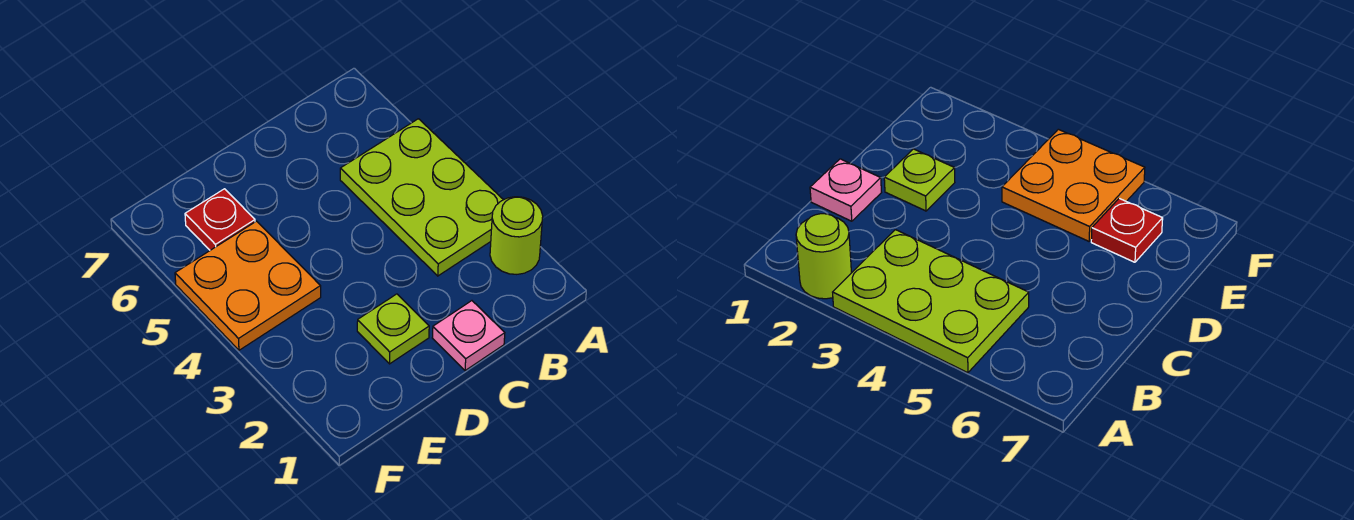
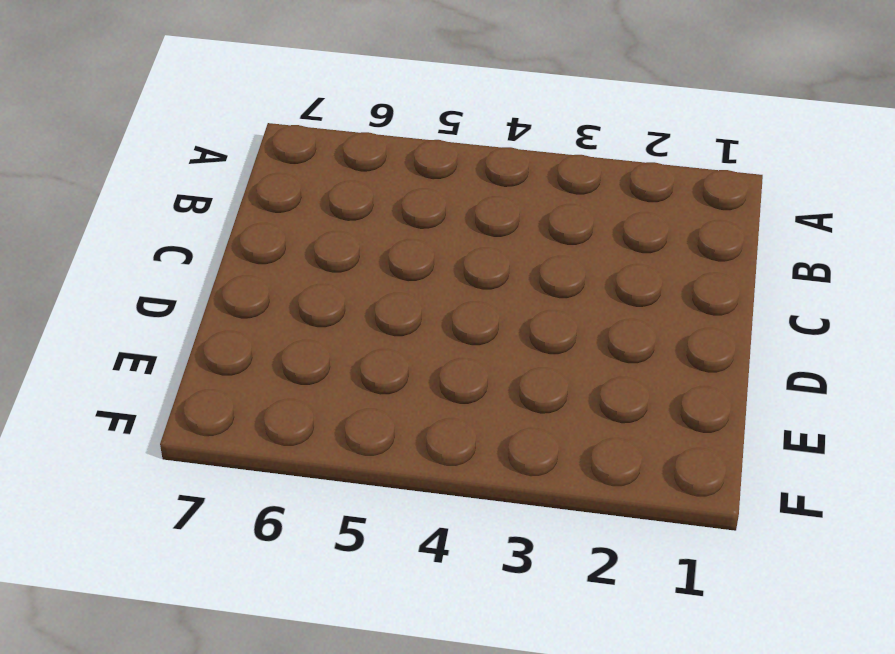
none -> lime 1x1 round brick [490,197,543,274]
none -> lime 2x3 plate [340,119,503,276]

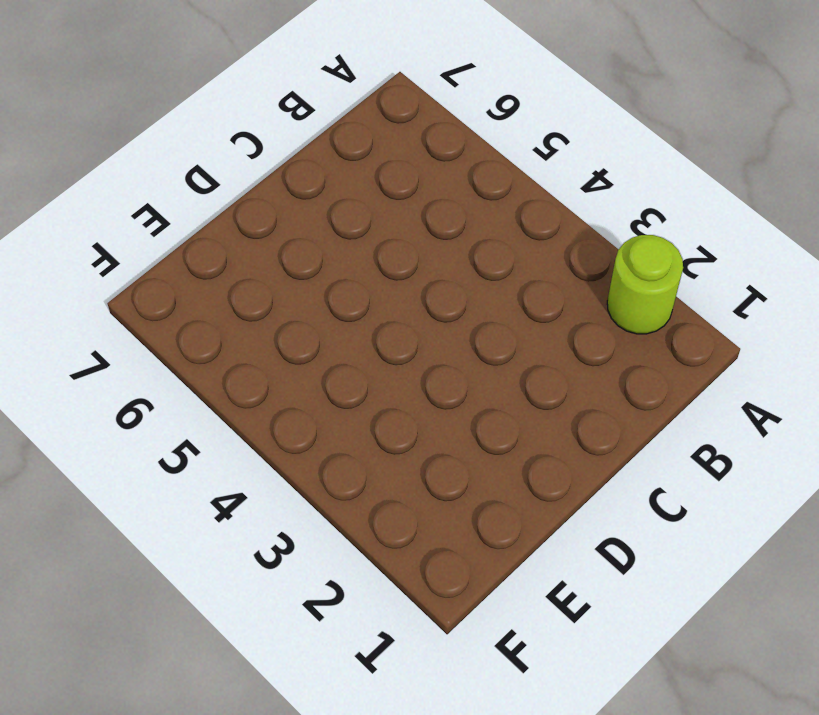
none -> lime 2x3 plate [340,119,503,276]
none -> pink 1x1 plate [432,301,505,371]

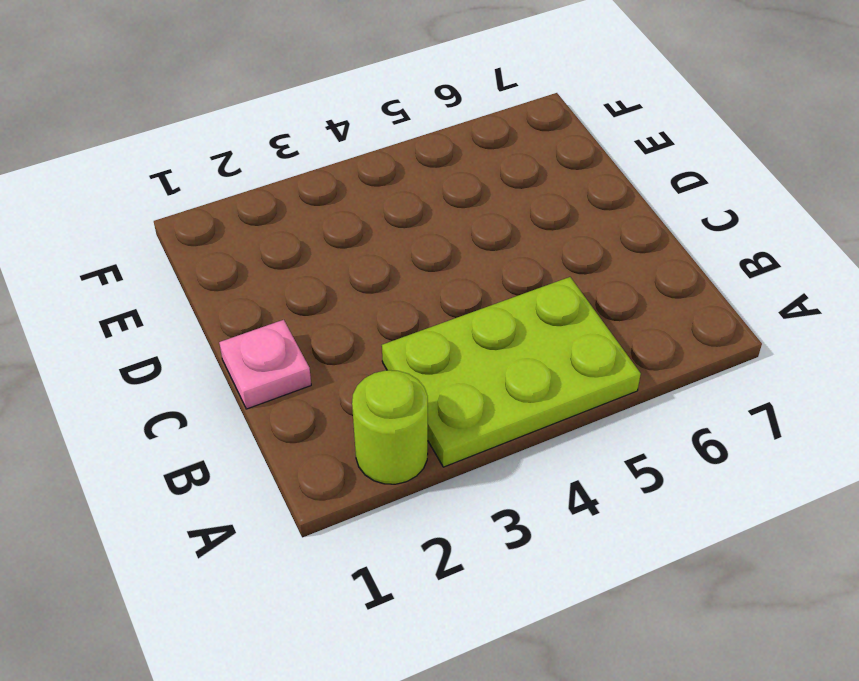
none -> lime 1x1 plate [357,294,429,364]
none -> orange 2x2 plate [175,221,321,350]

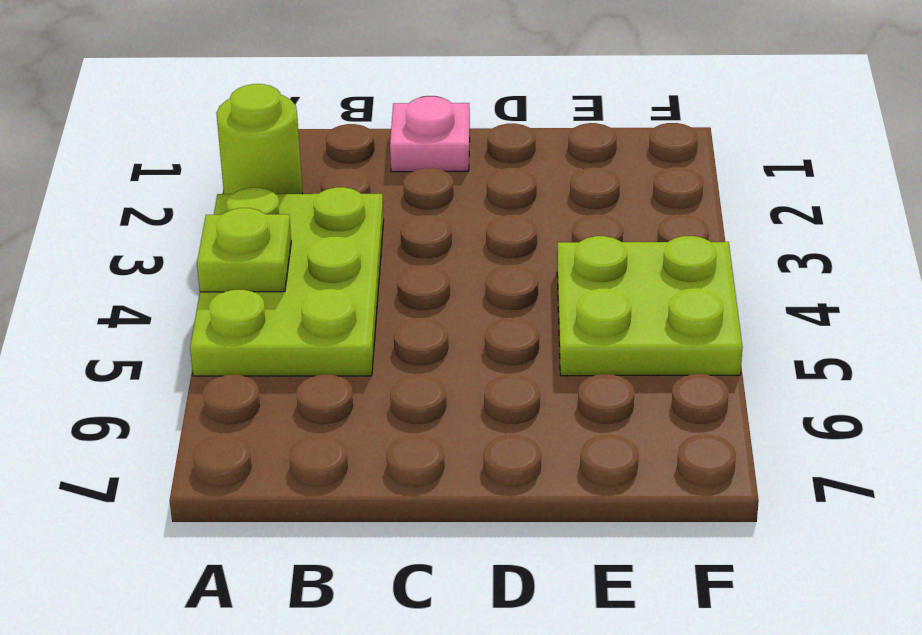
lime 1x1 plate [197,208,291,292] -> lime 1x1 plate moved to [357,294,429,364]
lime 2x2 plate [557,236,743,376] -> orange 2x2 plate [175,221,321,350]
none -> red 1x1 plate [185,189,255,250]

